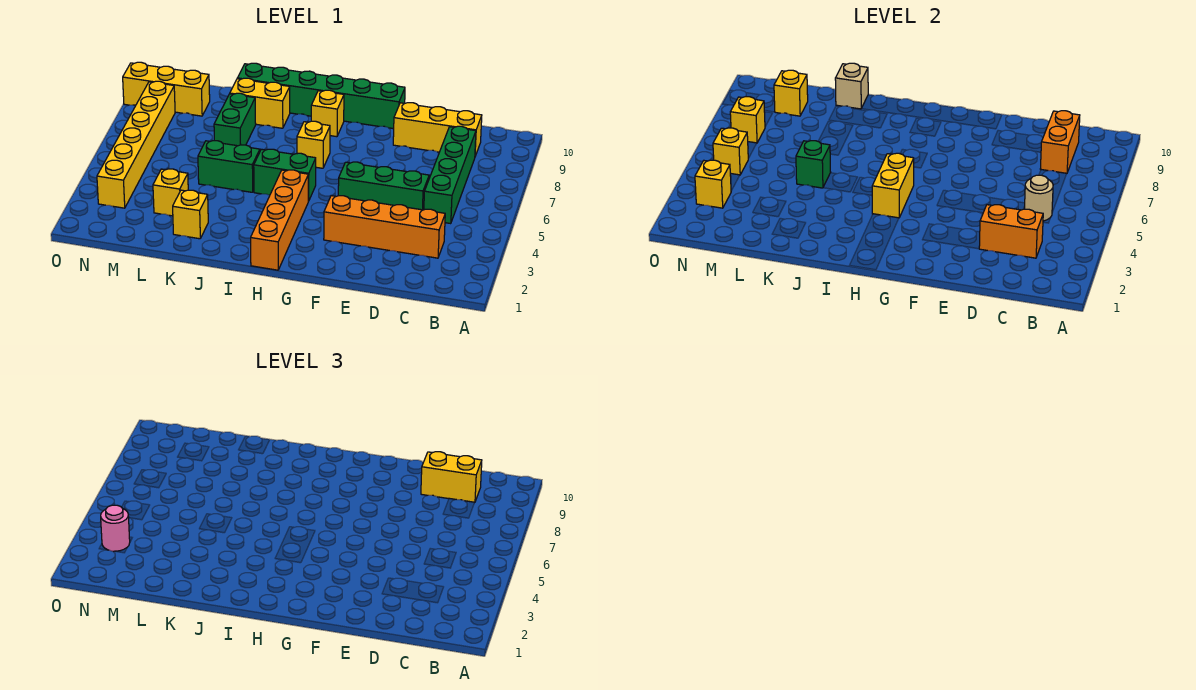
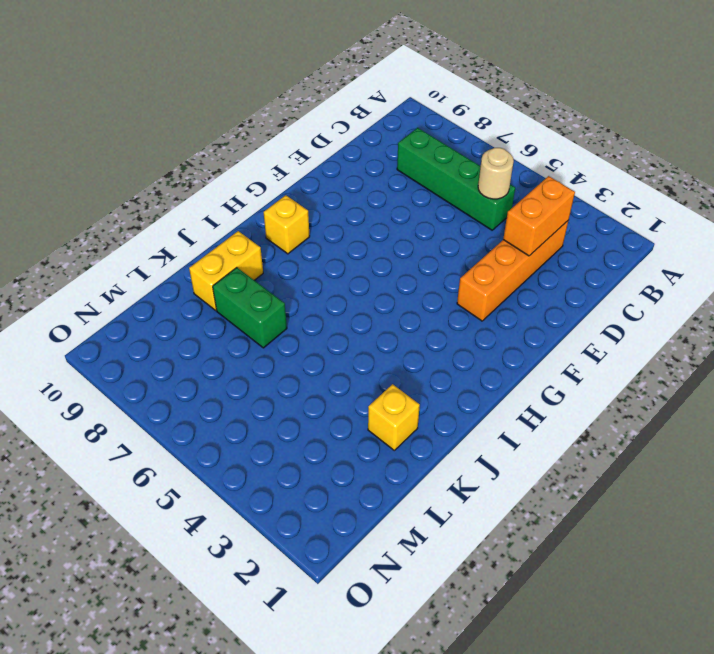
none -> yellow 1x3 brick [393,103,482,156]
none -> green 1x3 brick [338,162,429,210]
none -> green 1x6 brick [237,63,405,129]

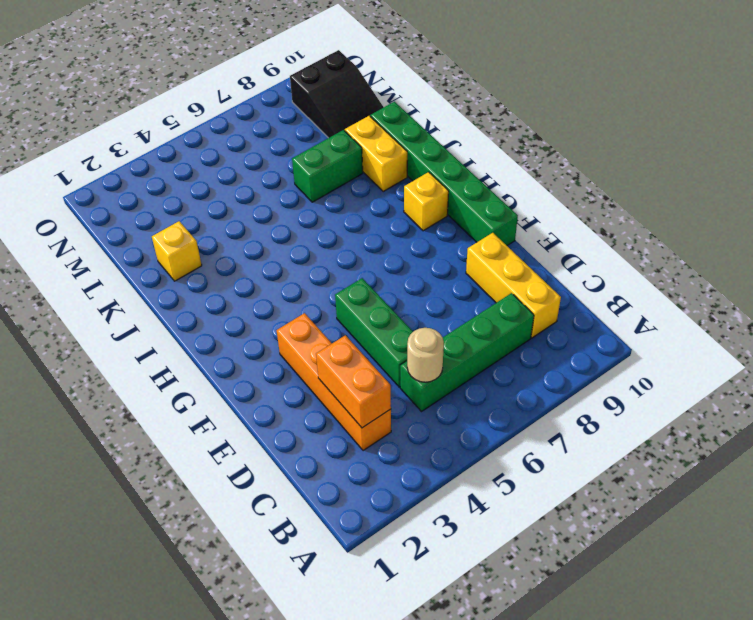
black 2x3 slope [290,50,384,138] -> yellow 1x3 brick [123,62,210,116]
none -> orange 1x4 brick [251,170,308,270]
none -> green 1x2 brick [254,149,316,201]
none -> yellow 1x1 brick [297,121,330,168]

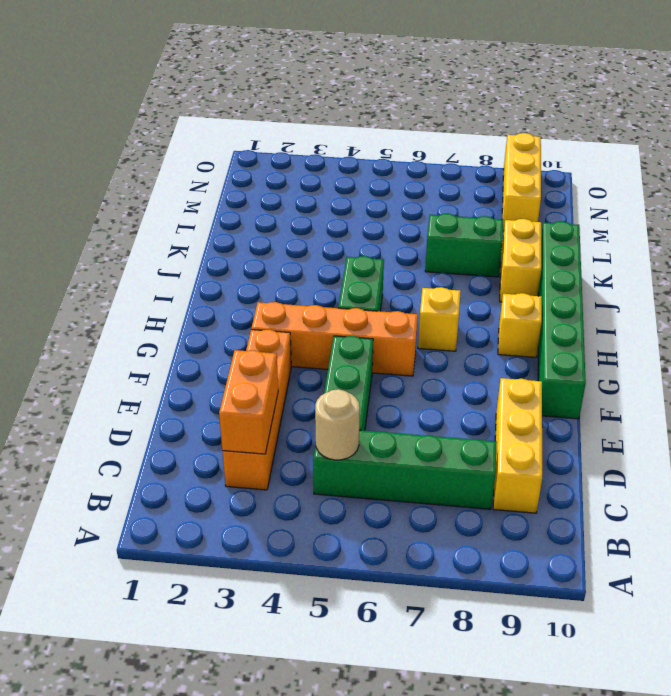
orange 1x4 brick [251,302,418,376] -> orange 1x4 brick moved to [251,170,308,270]
none -> green 1x2 brick [198,141,260,192]
none -> yellow 1x1 brick [173,190,208,239]
none -> yellow 1x1 brick [153,169,188,216]

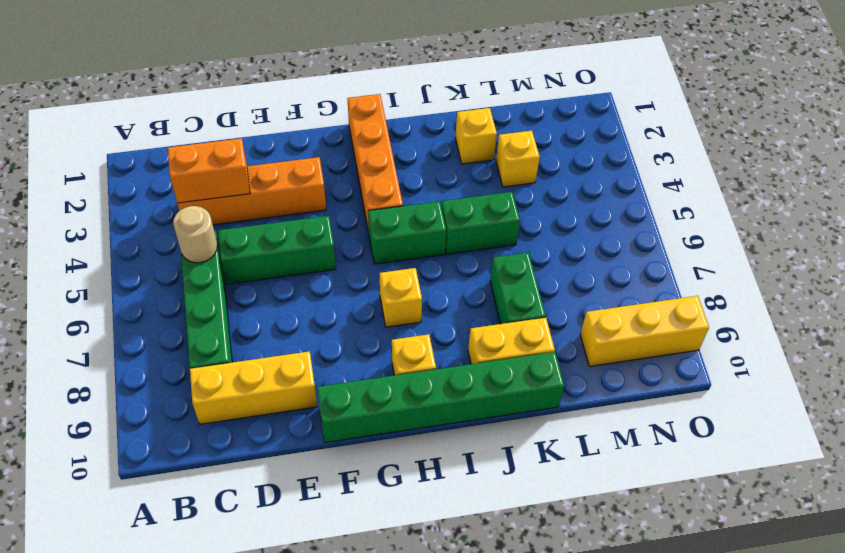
none -> yellow 1x6 brick [97,81,175,208]
none -> orange 1x2 brick [1040,111,1080,173]
none -> yellow 1x2 brick [872,153,914,218]

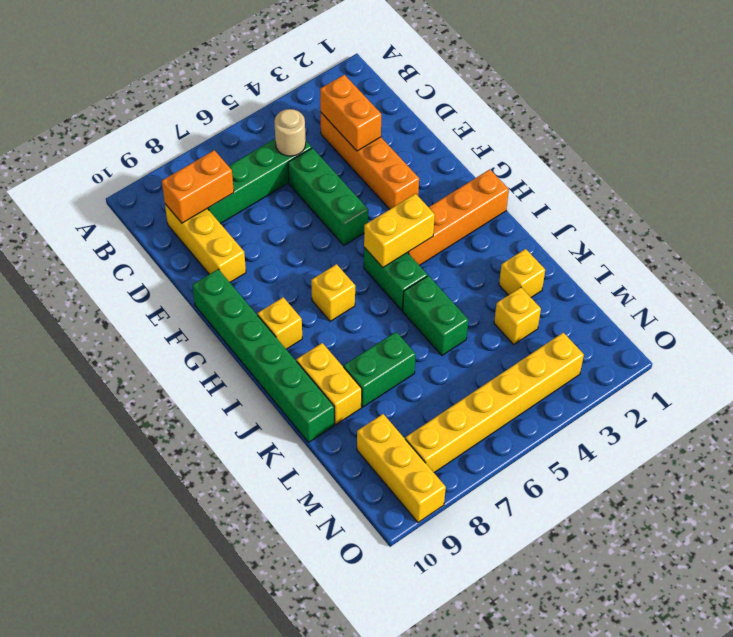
none -> green 1x1 brick [796,141,831,188]
none -> tan 1x1 brick [835,63,868,109]
none -> yellow 1x1 brick [774,70,808,116]

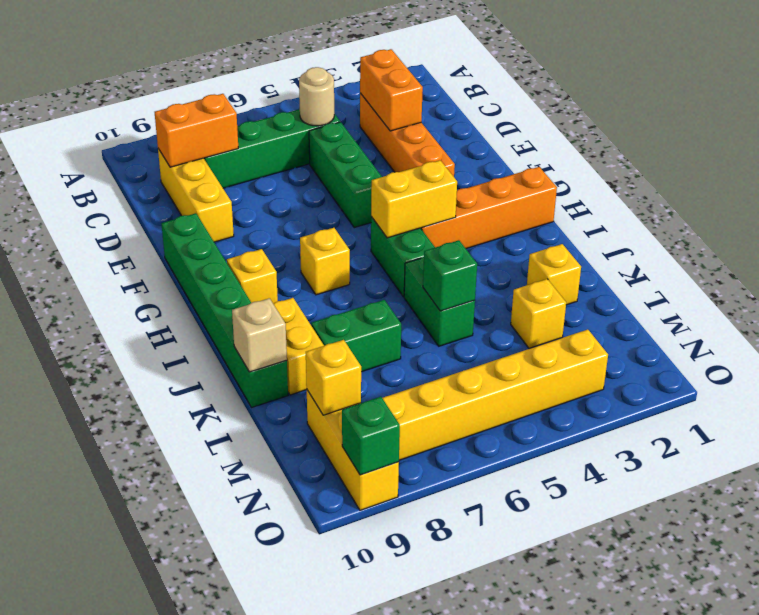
green 1x1 brick [342,397,400,475] -> none
none -> yellow 1x1 brick [695,160,731,208]
none -> yellow 1x1 brick [713,128,748,175]
none -> yellow 1x1 brick [730,97,765,143]

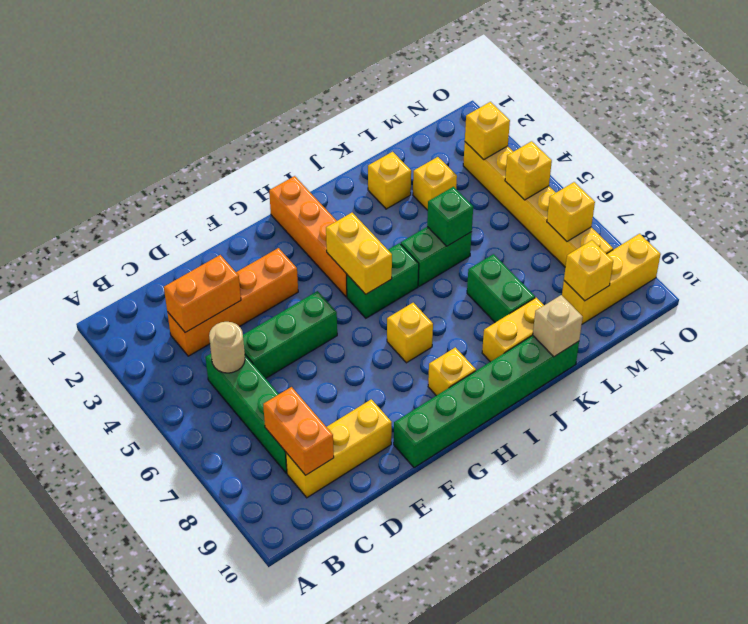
none -> yellow 1x2 brick [421,452,482,503]
none -> pink 1x1 round brick [101,505,130,551]

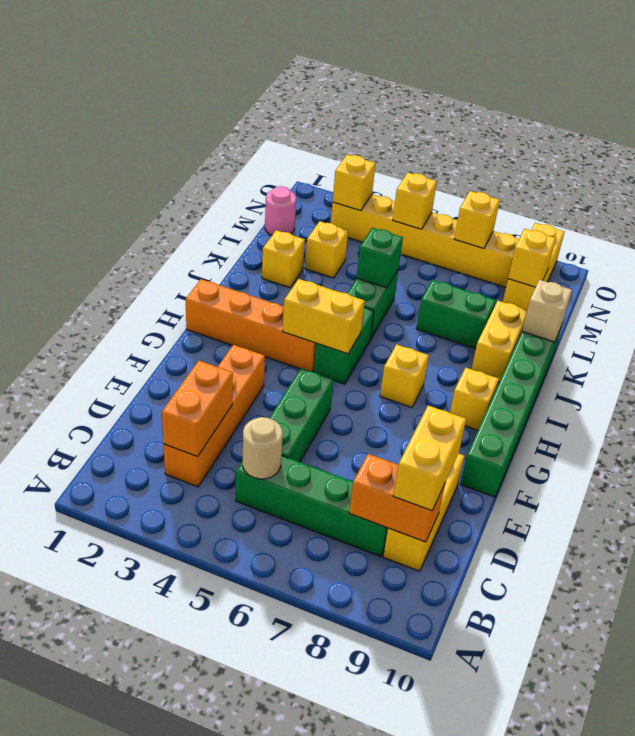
pink 1x1 round brick [265,186,296,235] -> pink 1x1 round brick moved to [101,505,130,551]

